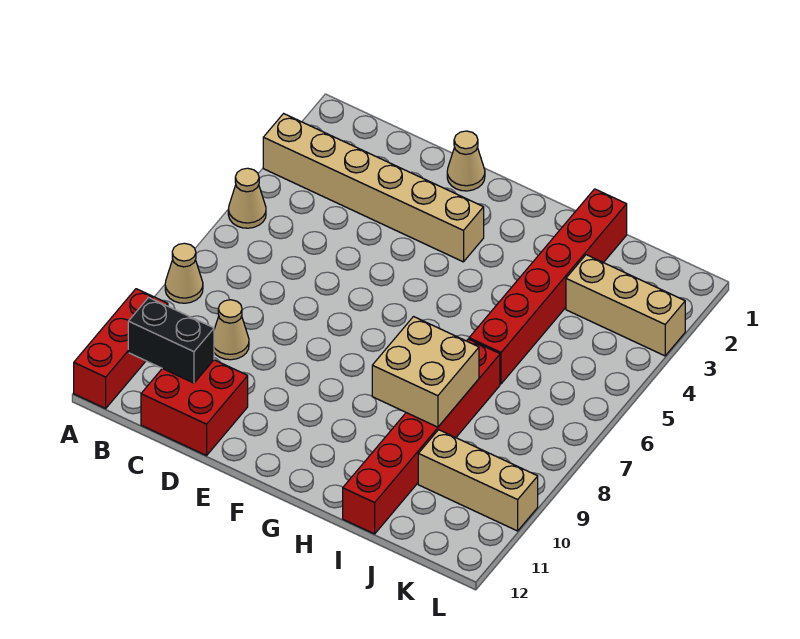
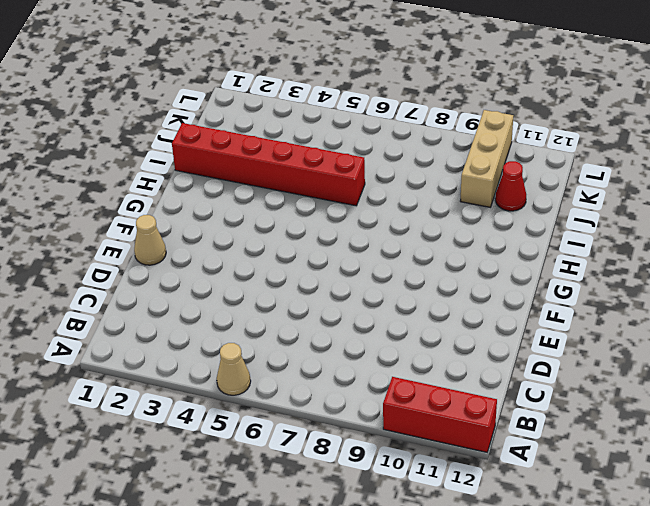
red 1x1 cone [495,161,526,211] -> none
none -> tan 1x6 brick [263,114,484,262]
none -> tan 1x1 cone [165,243,203,303]
none -> tan 1x1 cone [214,300,249,360]

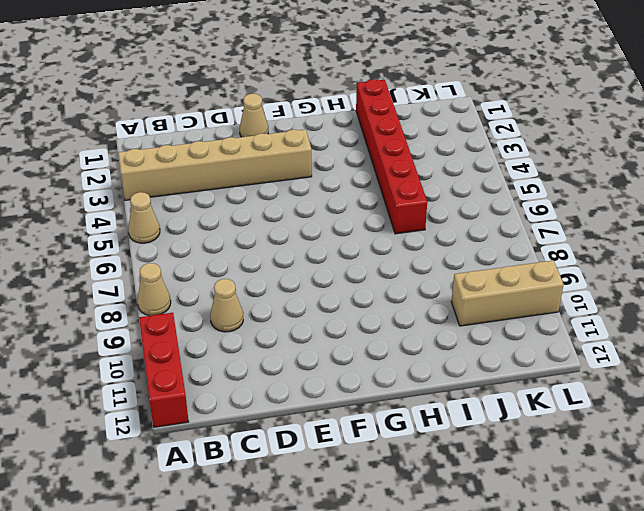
none -> red 2x2 brick [141,360,248,456]
none -> red 1x6 brick [343,339,500,534]
none -> tan 1x3 brick [566,255,685,356]

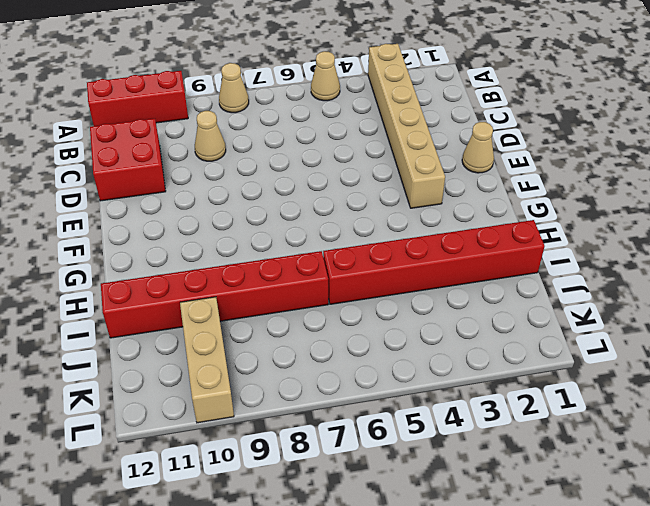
none -> tan 1x3 brick [566,255,685,356]
none -> black 1x2 brick [128,298,214,383]
none -> tan 2x2 brick [372,317,479,427]

